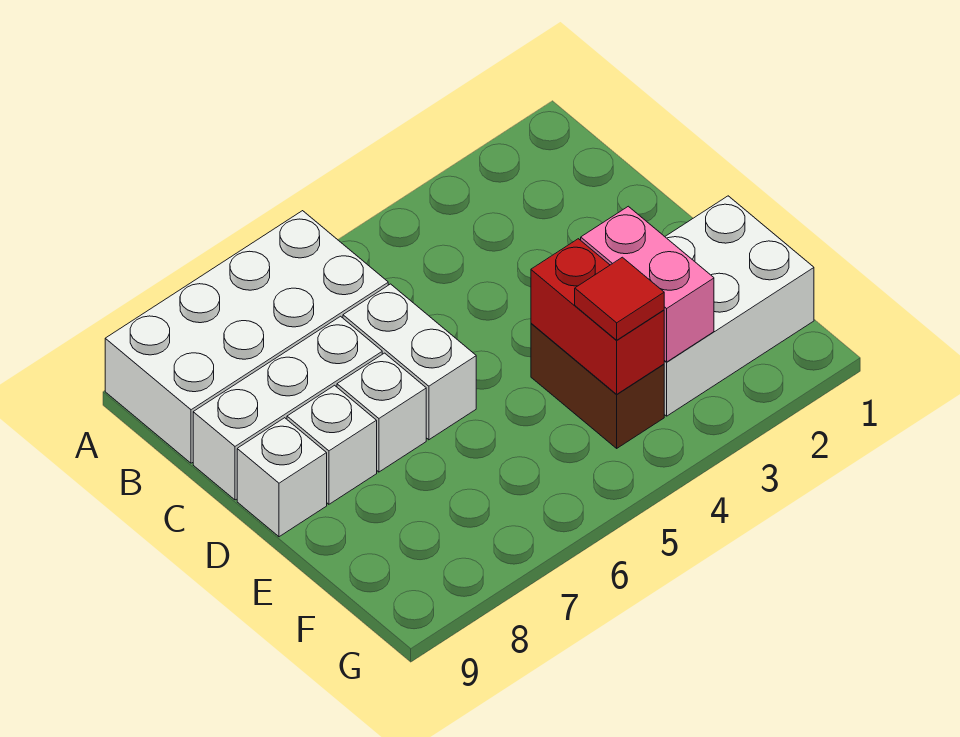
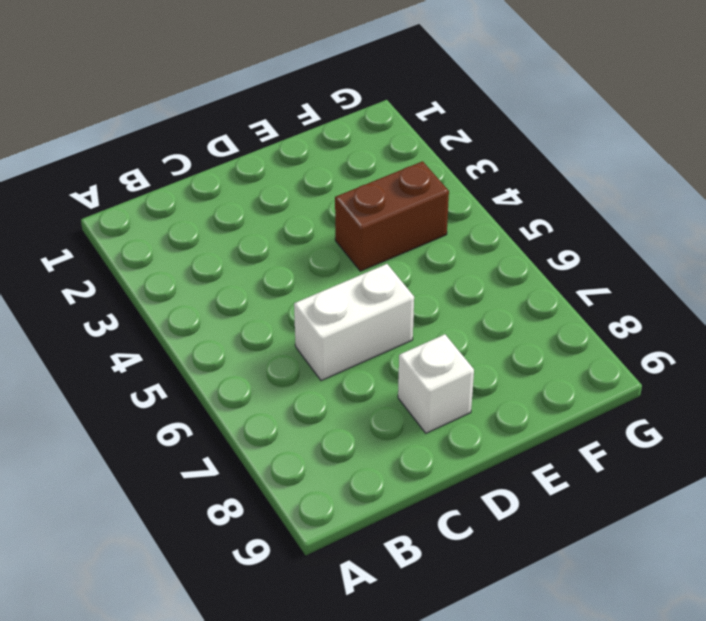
none -> white 2x4 brick [105,211,388,463]
none -> white 1x3 brick [193,316,382,500]

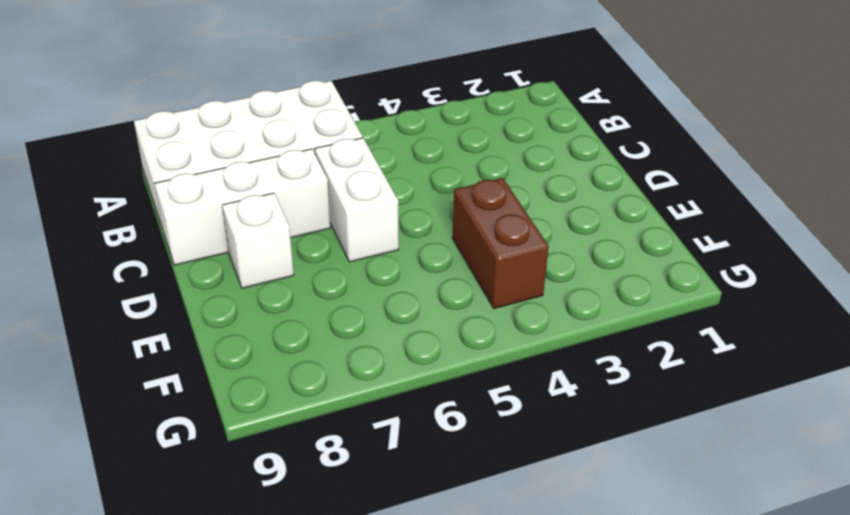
none -> white 1x1 brick [337,353,426,472]
none -> white 1x1 brick [237,418,327,537]

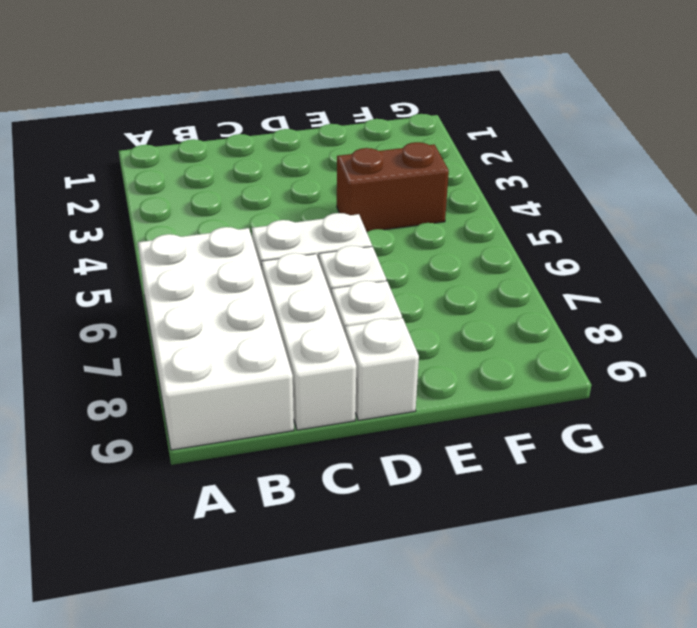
none -> white 2x3 brick [664,196,814,416]
none -> pink 1x2 brick [581,206,714,362]

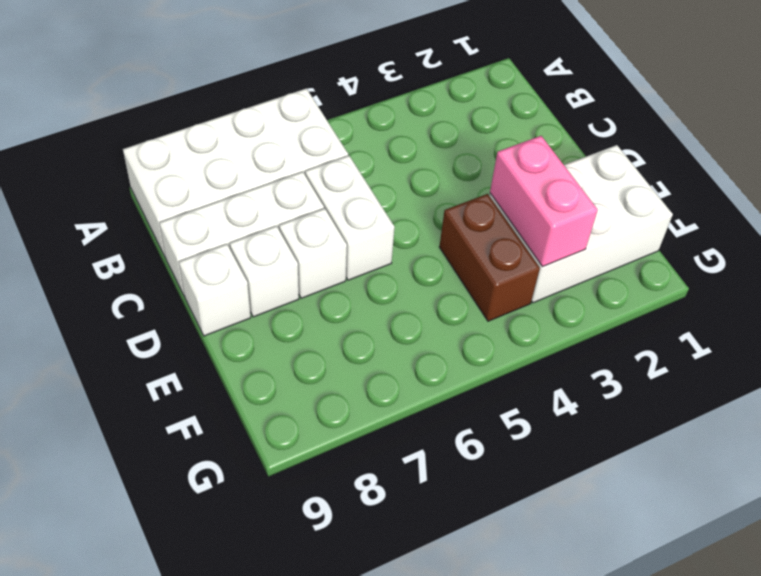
none -> red 1x2 brick [531,239,664,394]
none -> red 1x1 tile [575,257,664,340]

